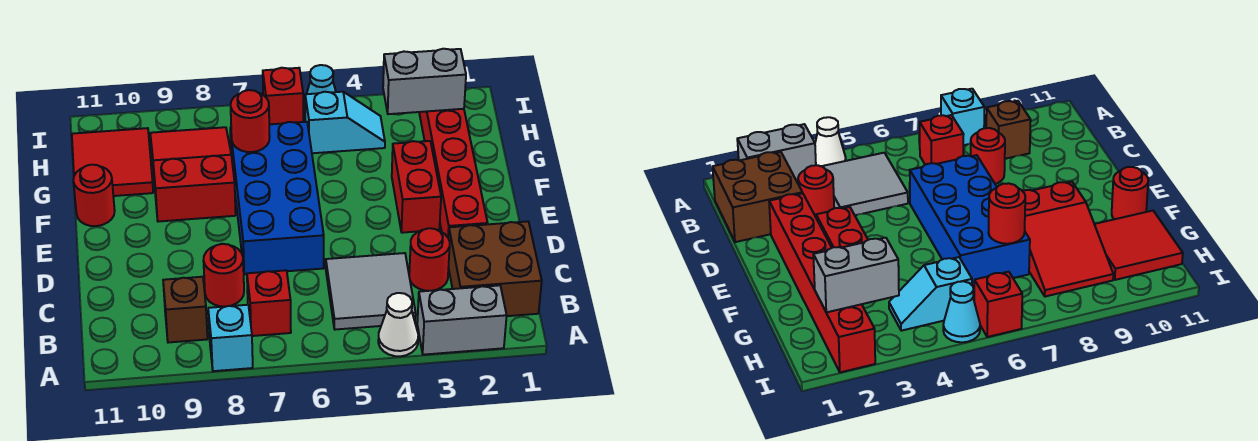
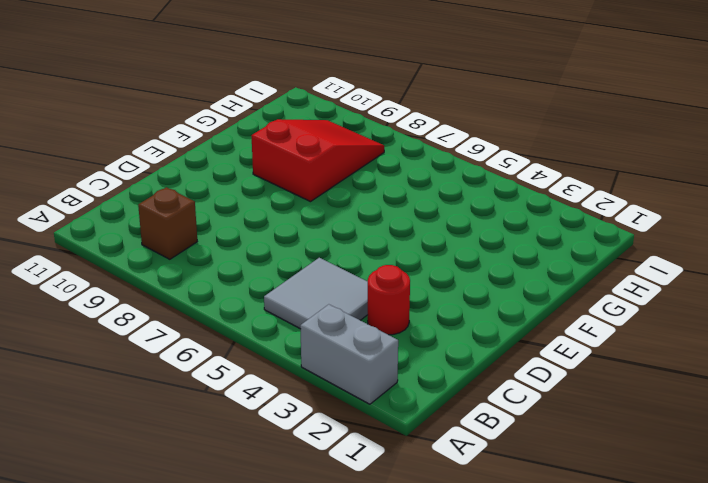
none -> white 1x1 cone [378,293,418,356]
none -> cyan 1x1 brick [208,305,253,371]
none -> brown 2x2 brick [448,221,542,316]

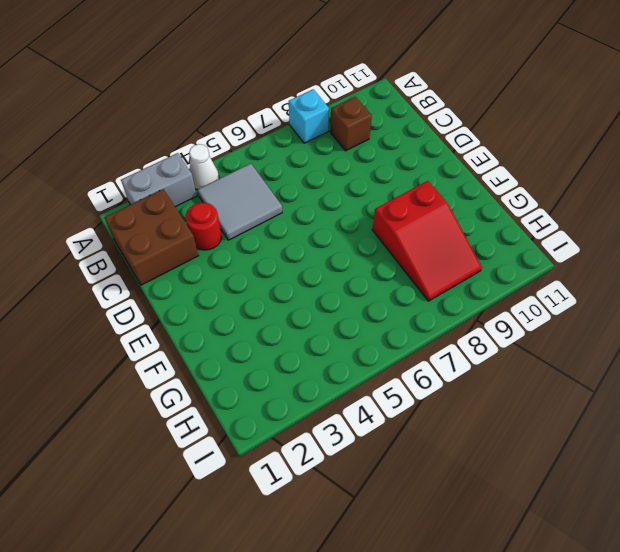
none -> red 1x1 brick [247,270,291,336]
none -> red 1x1 round brick [203,244,244,307]
none -> red 1x6 brick [419,109,488,237]

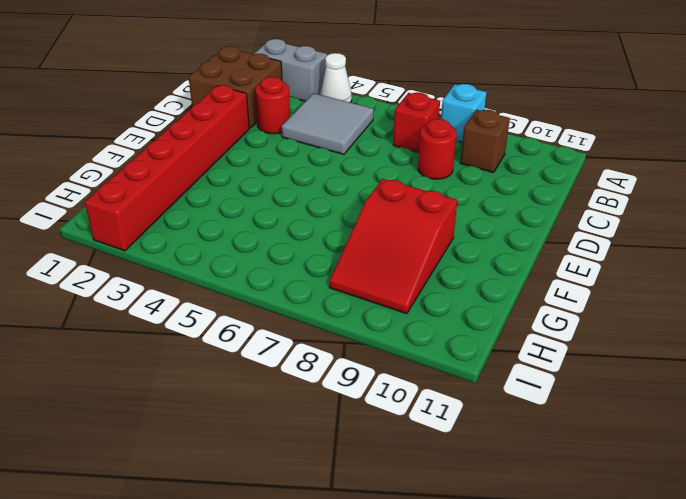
none -> blue 2x4 brick [230,122,324,274]
none -> red 1x2 brick [392,141,441,233]
none -> red 1x1 round brick [73,165,115,226]

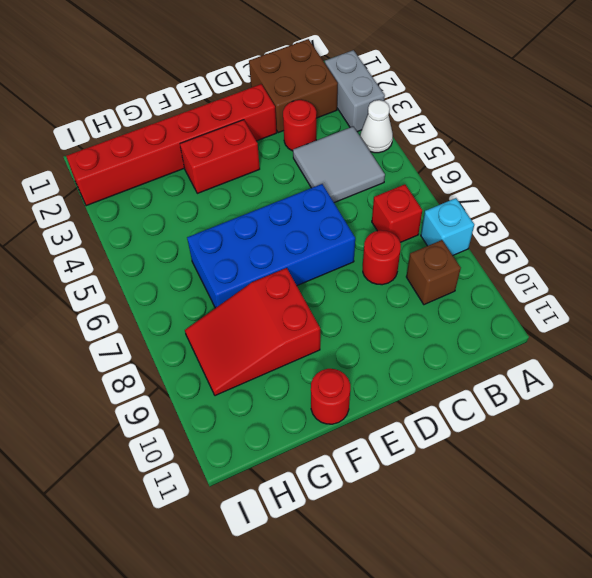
none -> red 2x2 tile [72,128,153,196]
none -> cyan 1x2 slope [305,92,385,153]
none -> cyan 1x1 cone [303,65,336,117]

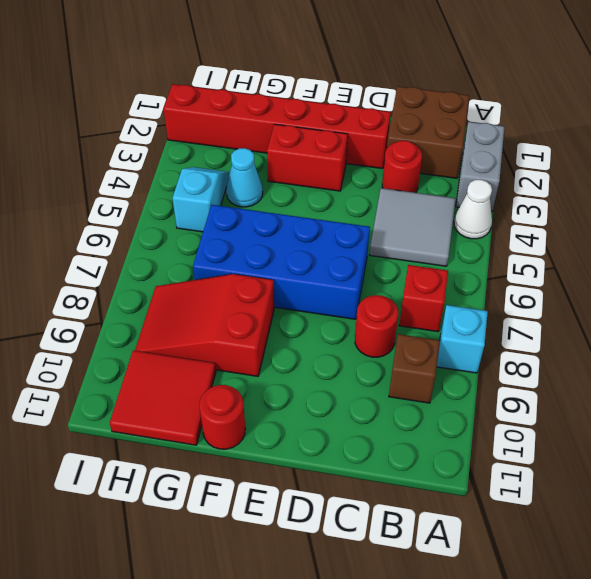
cyan 1x1 cone [226,148,263,207] -> cyan 1x1 cone moved to [303,65,336,117]
none -> red 1x1 brick [263,68,303,124]
none -> red 1x1 round brick [231,90,270,152]
none -> grey 1x2 brick [383,49,466,114]

